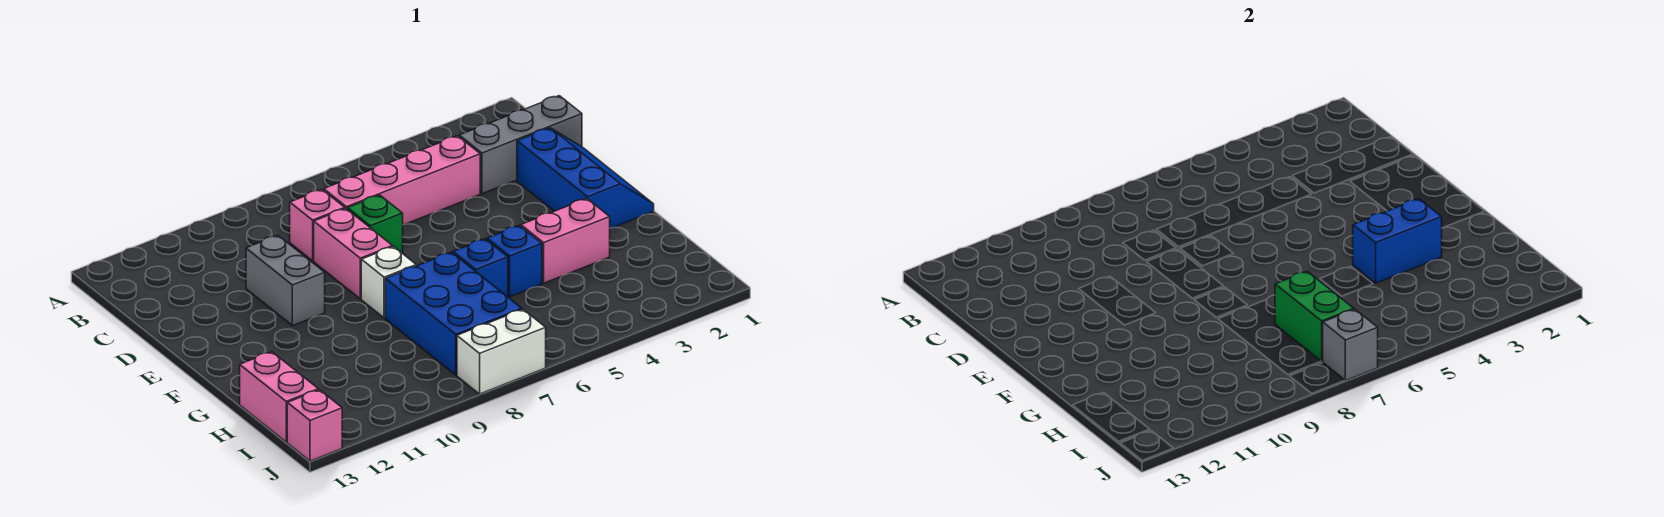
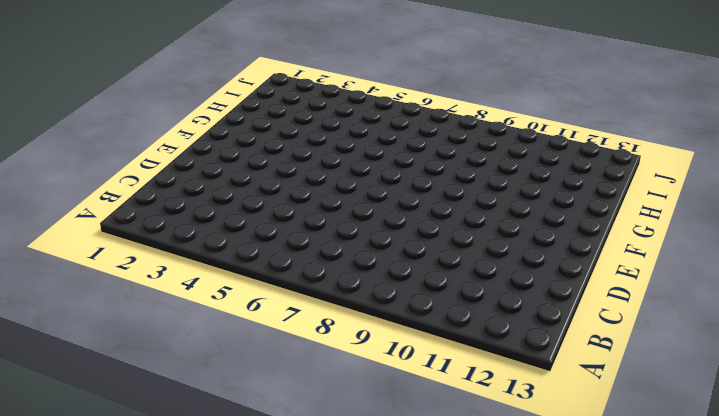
none -> grey 1x3 brick [459,96,582,194]
none -> pink 1x4 brick [324,136,480,225]
none -> pink 1x1 brick [290,190,345,261]

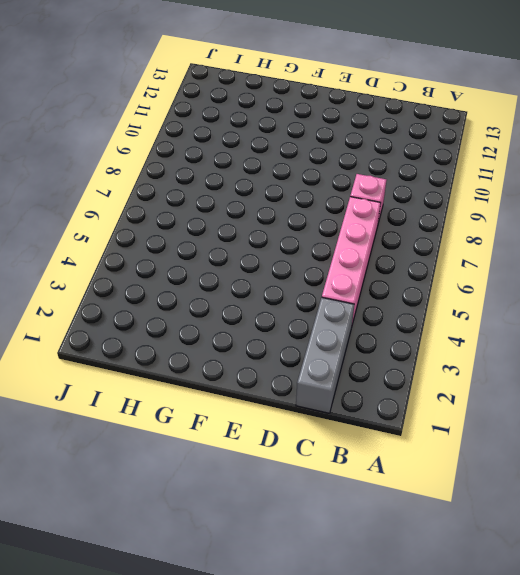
none -> blue 2x3 slope [517,128,654,228]
none -> green 1x1 brick [348,195,403,253]
none -> pink 1x2 brick [314,209,393,299]

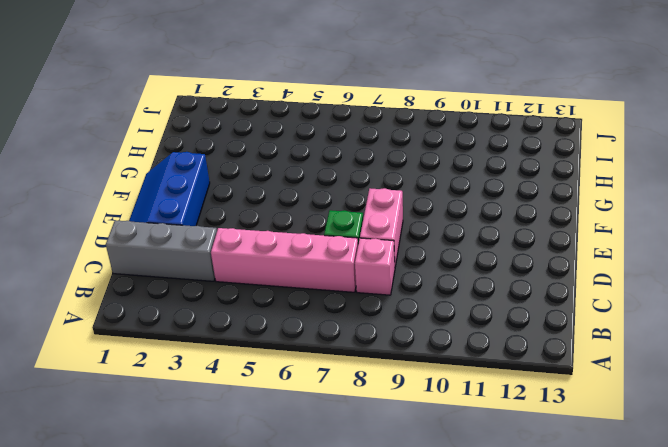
none -> grey 1x2 brick [246,235,325,326]
none -> white 1x1 brick [361,247,416,318]
none -> pink 1x2 brick [521,199,610,283]

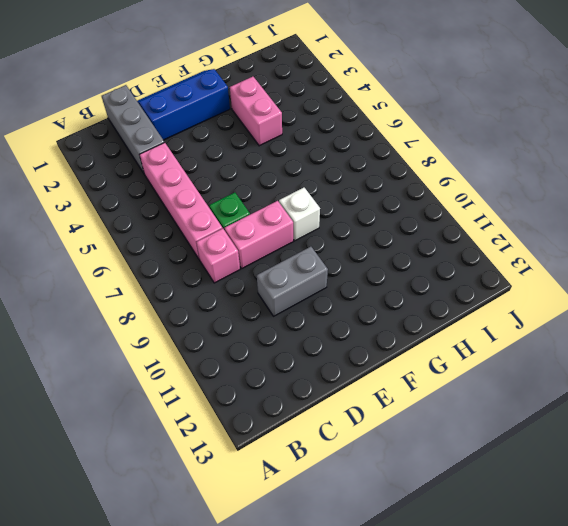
none -> blue 1x1 brick [487,226,542,297]
none -> blue 1x1 brick [453,239,508,297]
none -> blue 2x3 brick [385,252,522,375]

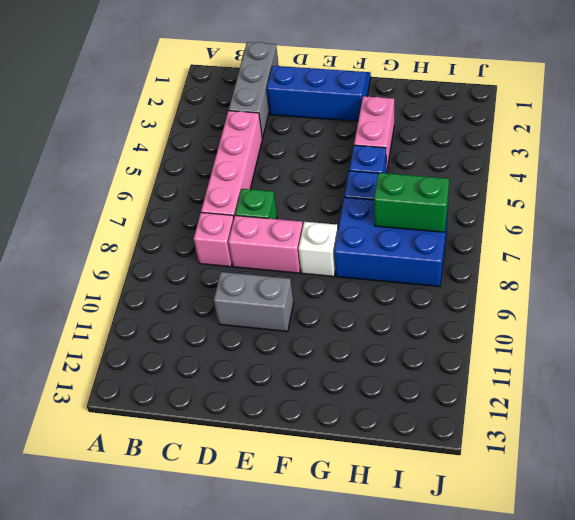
none -> pink 1x2 brick [240,352,318,442]
none -> white 1x2 brick [457,309,546,394]
none -> pink 1x1 brick [287,390,342,461]

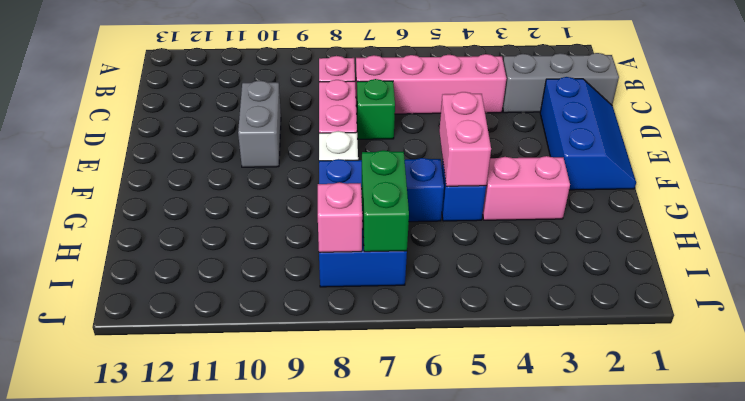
pink 1x2 brick [439,92,491,186] -> pink 1x2 brick moved to [240,352,318,442]
pink 1x1 brick [318,182,362,252] -> pink 1x1 brick moved to [287,390,342,461]
none -> white 1x2 brick [457,309,546,394]
none -> blue 1x2 brick [1353,199,1442,283]
none -> grey 1x1 brick [1323,309,1378,381]

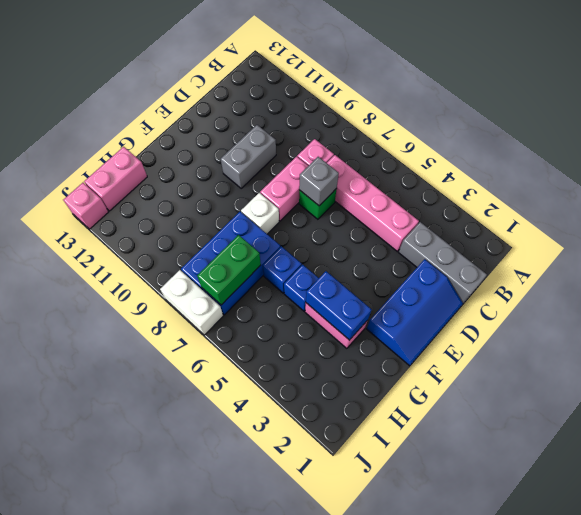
grey 1x1 brick [299,157,339,206] -> grey 1x1 brick moved to [1323,309,1378,381]

